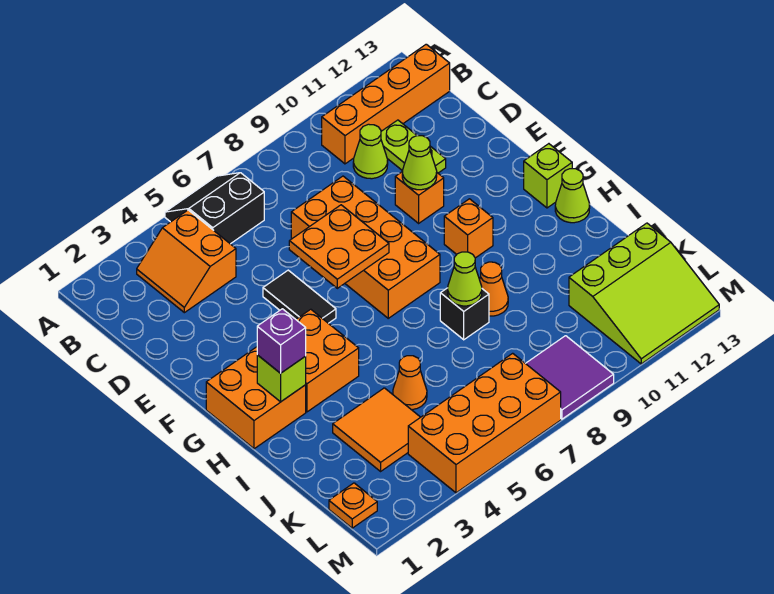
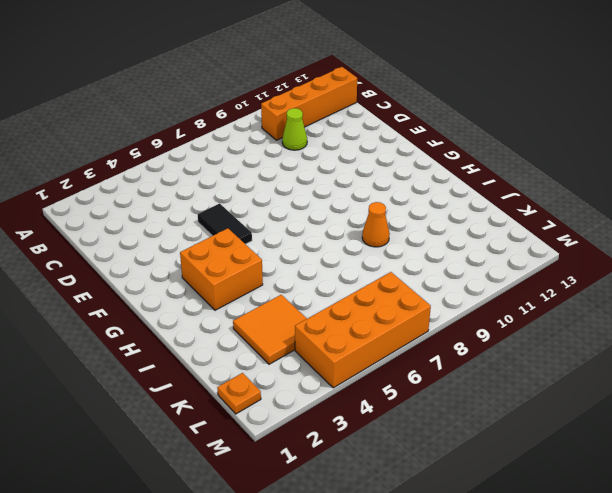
none -> black 2x2 slope [165,173,264,244]
none -> orange 2x2 slope [137,210,236,313]
none -> lime 1x2 plate [381,120,446,173]

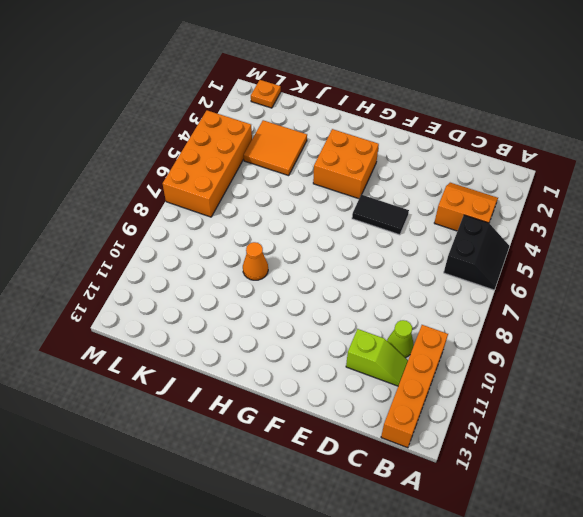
lime 1x2 slope [346,329,408,386] -> lime 1x2 plate [381,120,446,173]
none -> orange 2x4 brick [291,176,440,318]
none -> orange 1x1 brick [395,171,444,223]
none -> orange 2x2 brick [206,347,306,449]

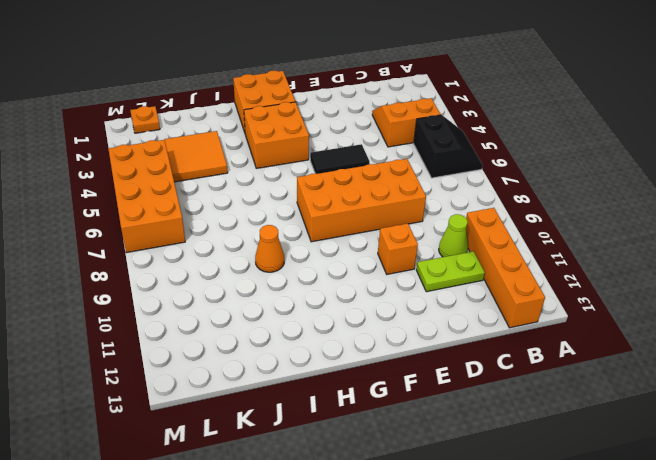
none -> orange 1x1 brick [444,199,493,258]
none -> lime 1x1 brick [524,144,572,208]
none -> lime 1x1 cone [555,169,590,223]

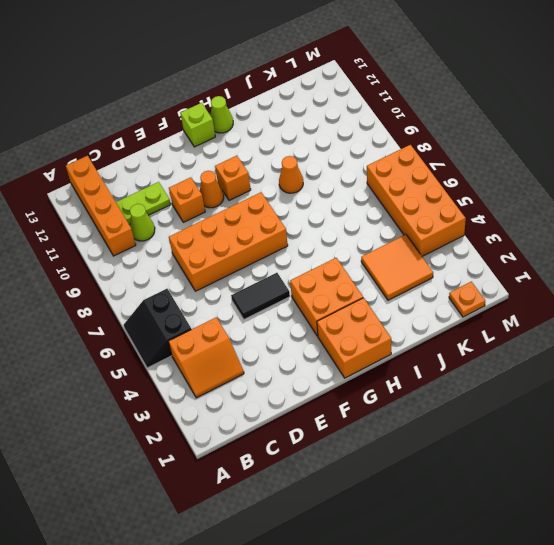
orange 1x1 cone [200,171,224,208] -> orange 1x1 cone moved to [393,356,427,410]
none -> black 1x1 brick [440,288,489,340]
none -> lime 3x3 slope [569,223,719,364]
none -> purple 2x2 tile [526,336,614,419]

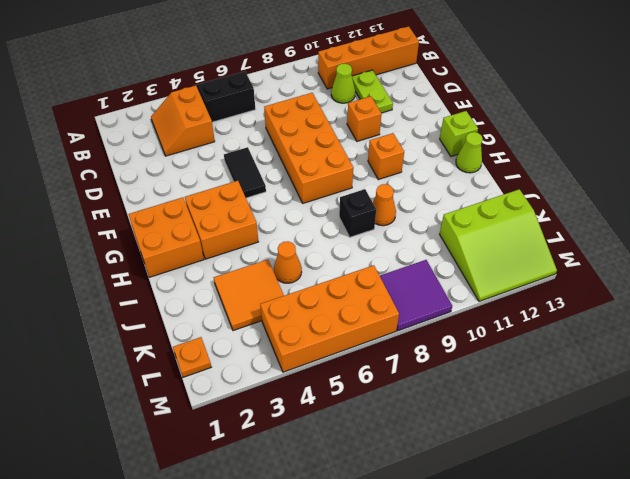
none -> orange 2x2 plate [289,205,389,288]
none -> lime 1x1 cone [402,136,437,190]
none -> lime 1x1 brick [257,355,306,402]

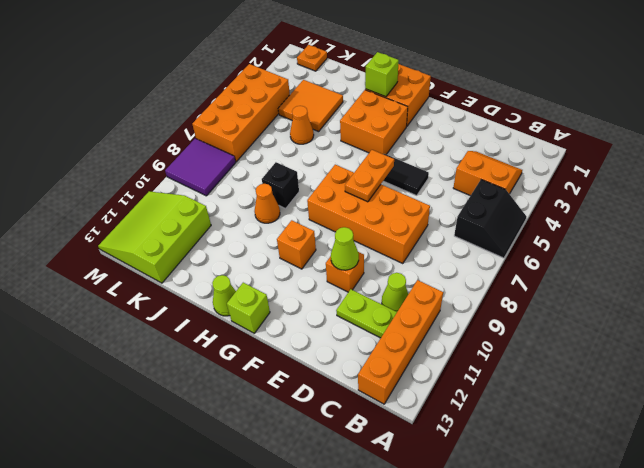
orange 1x2 plate [345,150,394,202] -> orange 2x2 plate [289,205,389,288]
none -> lime 1x1 cone [448,252,482,306]
none -> purple 1x1 brick [257,309,306,373]

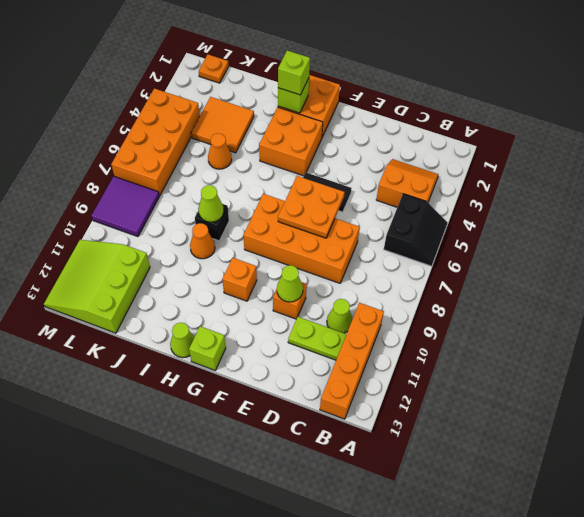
lime 1x1 brick [278,51,310,95] -> purple 1x1 brick [257,309,306,373]

